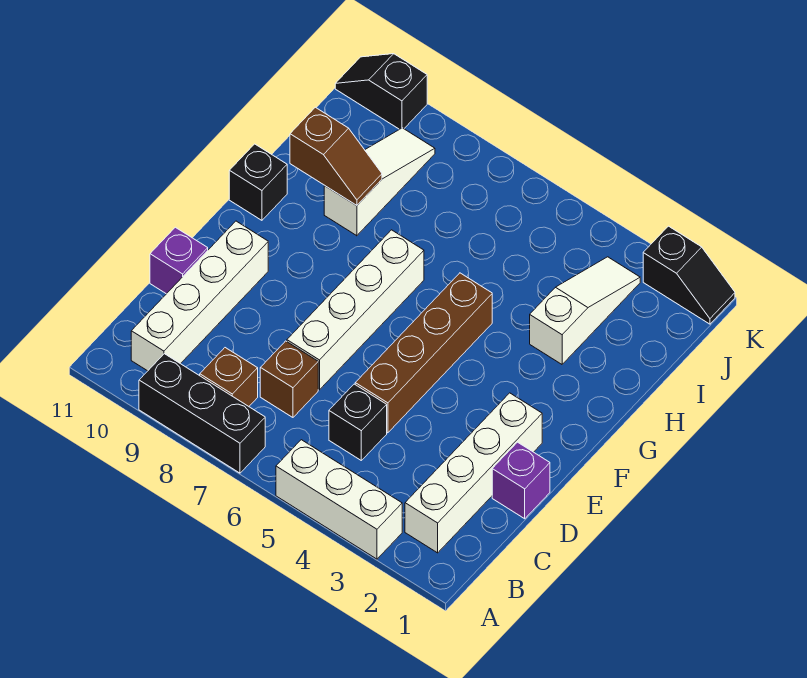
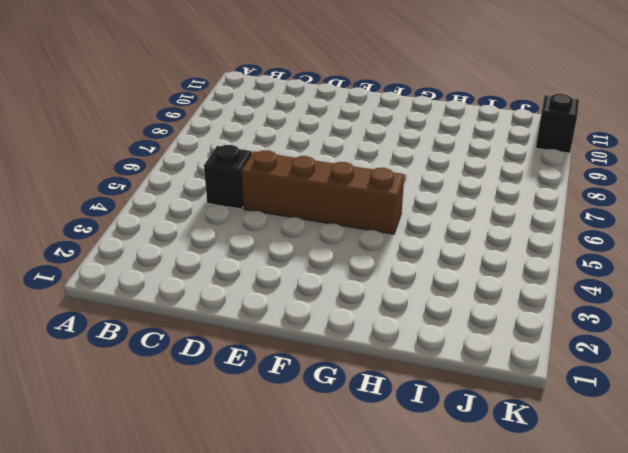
none -> white 1x3 brick [276,440,402,559]
none -> black 1x3 brick [139,354,265,473]
none -> white 1x4 brick [405,393,542,553]

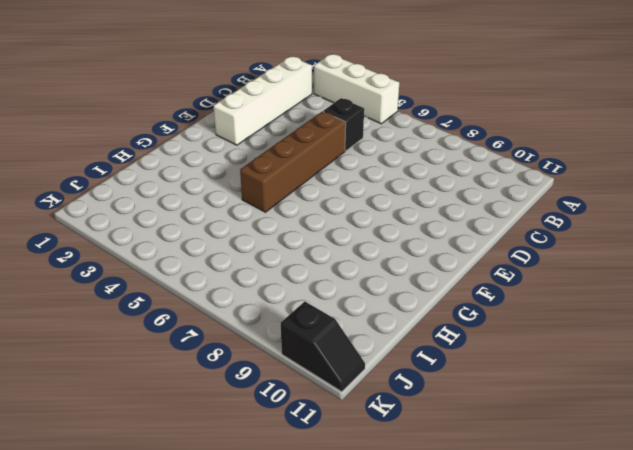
none -> black 1x3 brick [139,354,265,473]
none -> brown 1x1 brick [200,348,258,406]
none -> white 1x4 brick [131,221,268,371]

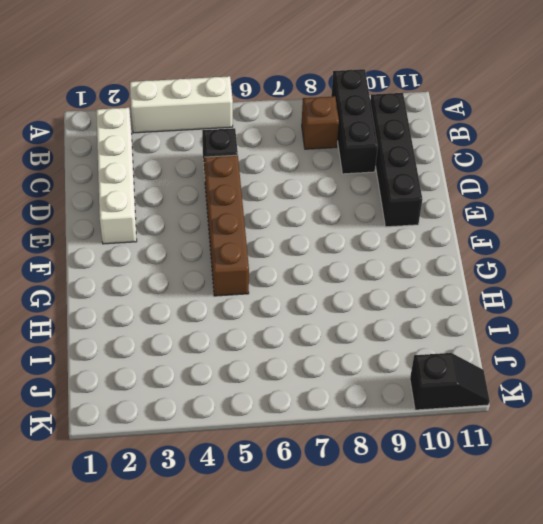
black 1x3 brick [331,69,378,174] -> black 1x3 brick turned to [139,354,265,473]
black 1x4 brick [370,93,422,227] -> white 1x4 brick [131,221,268,371]
none -> brown 1x1 brick [260,341,318,417]
none -> purple 1x1 brick [492,442,550,519]
none -> white 1x4 brick [287,230,424,390]

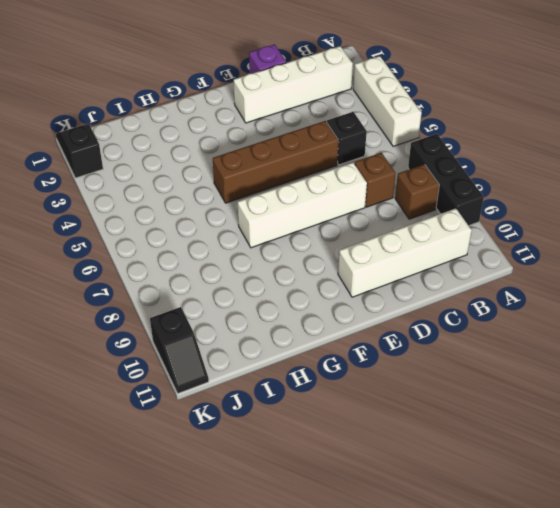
none -> purple 1x1 brick [150,227,208,294]
none -> black 1x1 brick [229,144,287,220]
none -> white 1x3 slope [530,257,640,364]

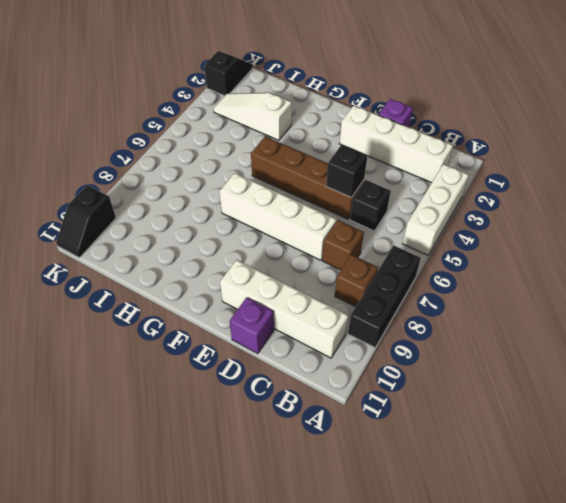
black 1x1 brick [326,144,368,197] -> black 1x1 brick moved to [229,144,287,220]
none -> white 1x3 slope [324,128,435,236]
none -> brown 1x2 slope [290,107,382,205]

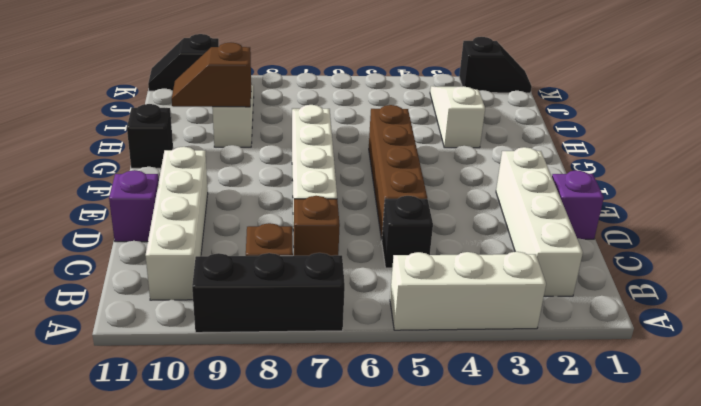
brown 1x2 slope [172,43,251,107] -> brown 1x2 slope turned to [290,107,382,205]

